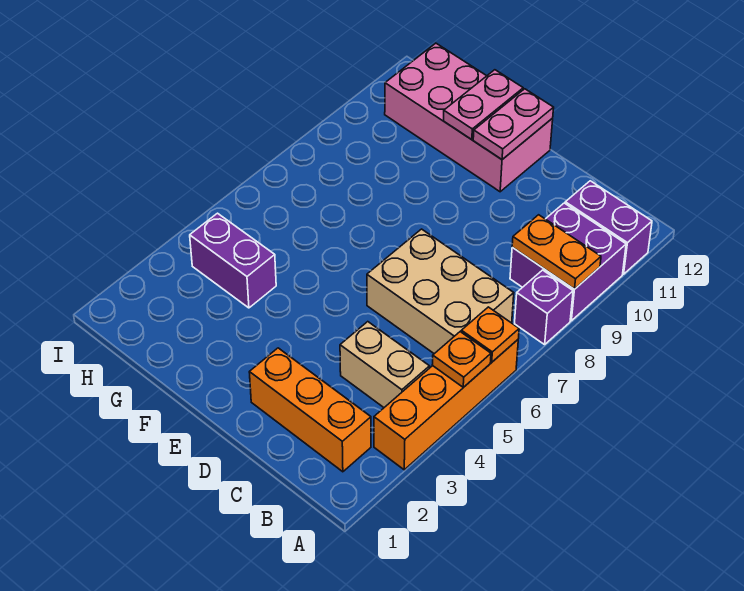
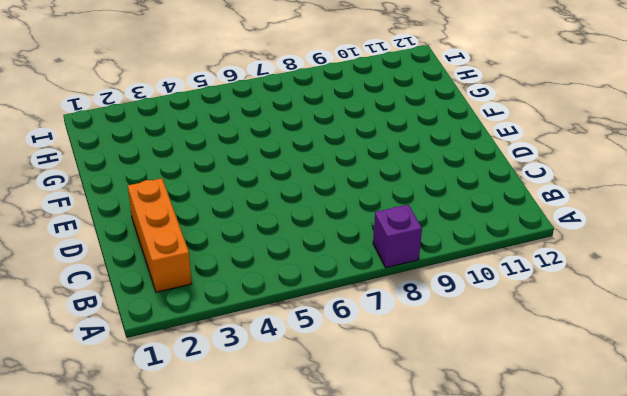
none -> orange 1x4 brick [374,340,518,470]
none -> purple 2x2 brick [510,203,626,321]
none -> purple 1x2 brick [565,181,652,274]

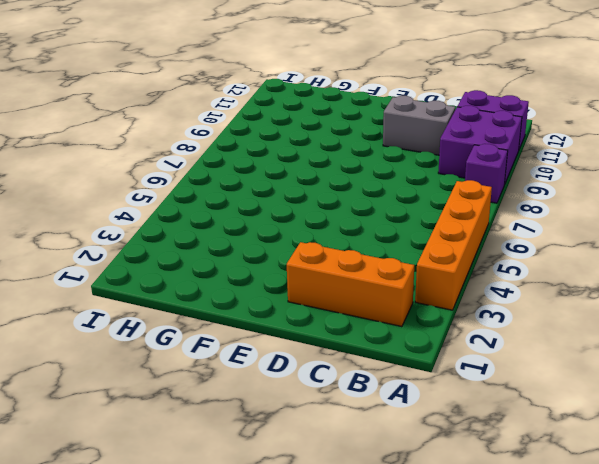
grey 1x2 brick [383,96,455,155] -> none
none -> tan 1x2 brick [340,322,430,407]
none -> tan 2x3 brick [367,229,514,354]
none -> pink 2x4 brick [385,43,553,192]

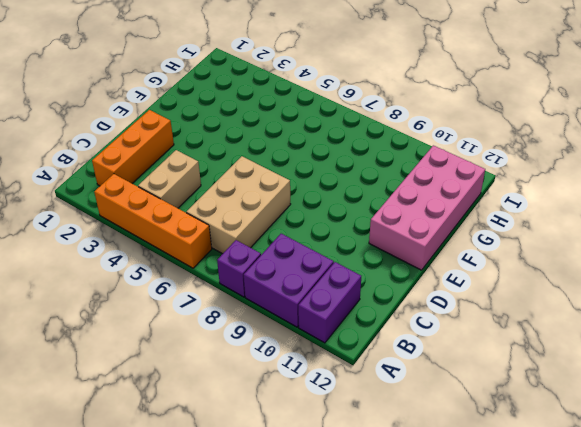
none -> purple 1x2 brick [190,213,276,308]
none -> orange 1x1 plate [432,332,491,387]
none -> orange 1x1 plate [461,307,519,362]

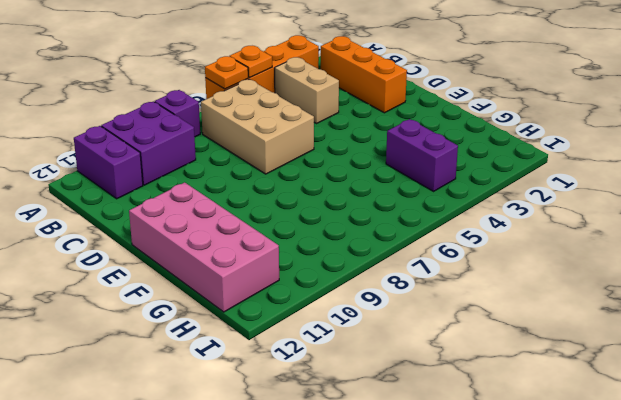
none -> orange 1x2 plate [512,215,601,289]
none -> pink 1x2 plate [473,89,554,159]
none -> pink 1x2 plate [443,70,523,140]

